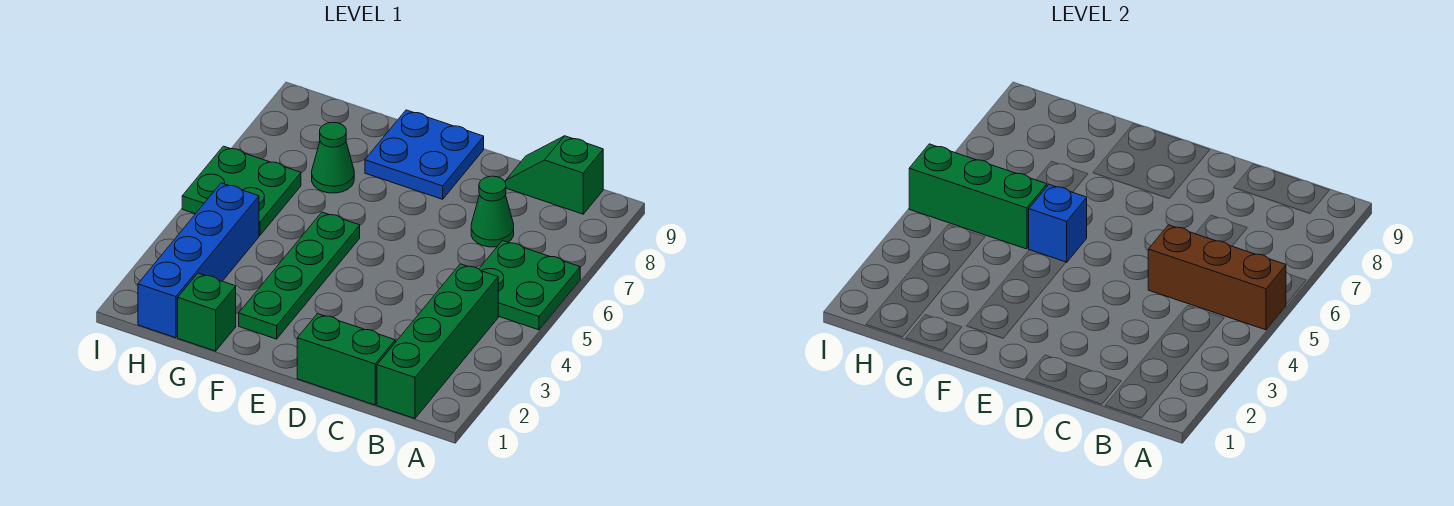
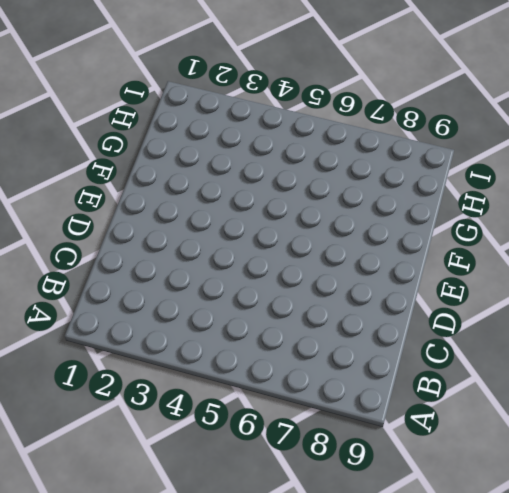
none -> green 2x2 plate [479,241,580,330]
none -> green 1x4 brick [377,264,498,419]
none -> green 1x2 slope [506,136,603,214]

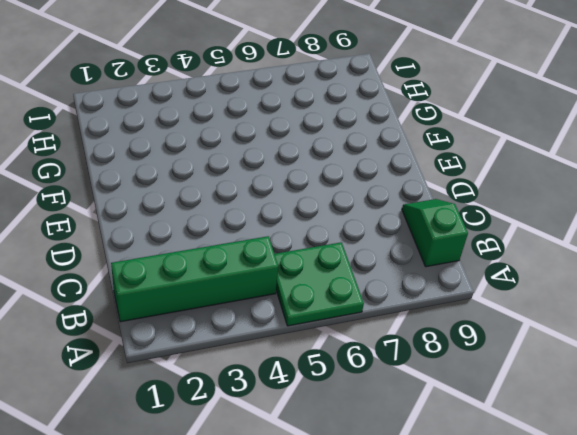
none -> green 1x2 brick [297,314,395,405]
none -> green 1x1 cone [471,176,514,247]
none -> blue 2x2 plate [365,110,484,199]

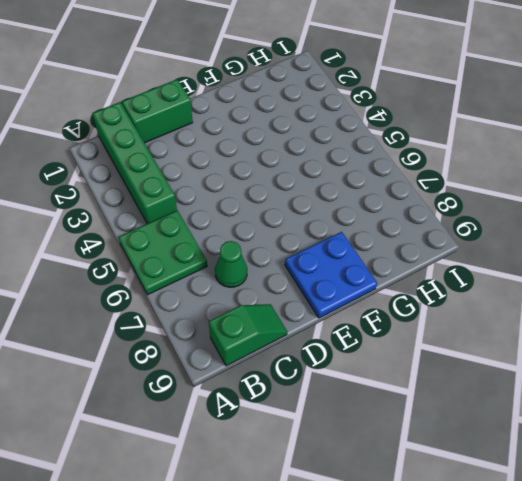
none -> green 1x4 plate [239,212,360,339]
none -> green 1x1 brick [178,273,236,351]
none -> green 1x1 cone [312,122,354,193]

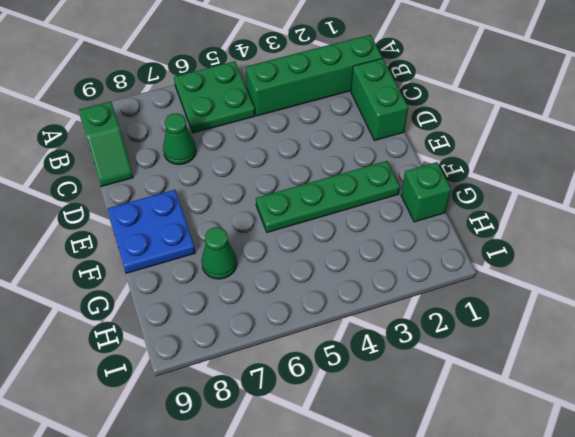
none -> blue 1x4 brick [138,183,259,338]
none -> green 2x2 plate [182,146,301,236]
none -> brown 1x3 brick [1148,225,1286,330]

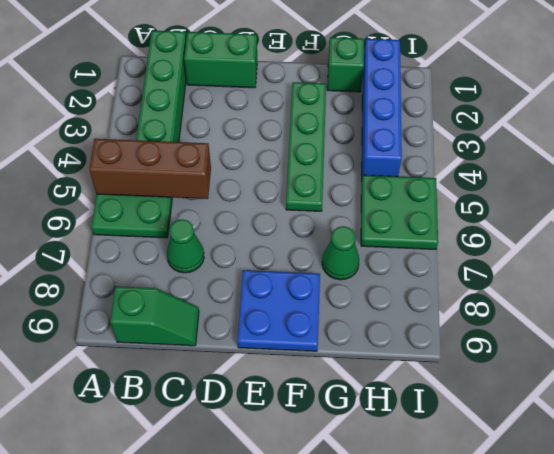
none -> blue 1x1 brick [1029,185,1087,262]
none -> green 1x3 brick [909,144,1047,249]

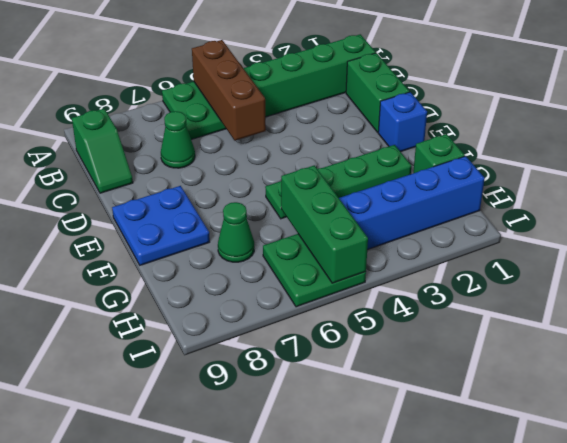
blue 1x1 brick [378,92,427,152] -> blue 1x1 brick moved to [1029,185,1087,262]

